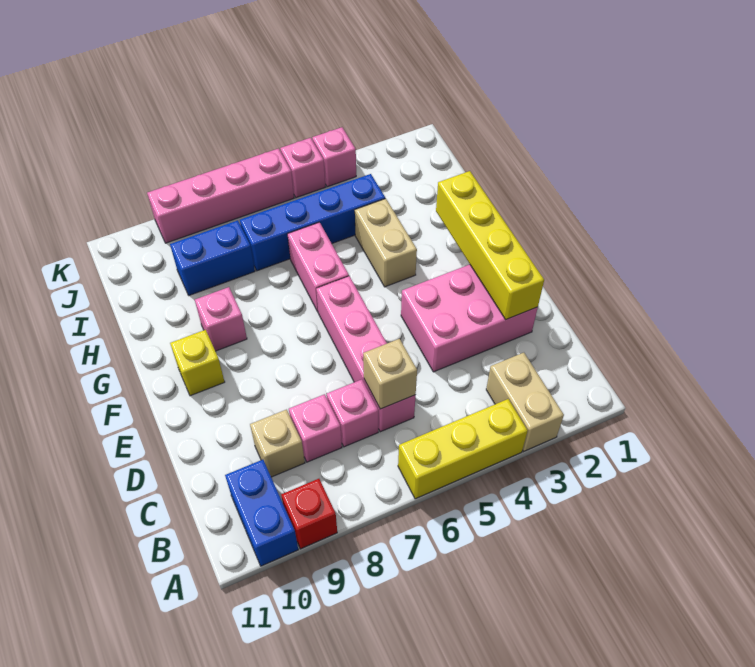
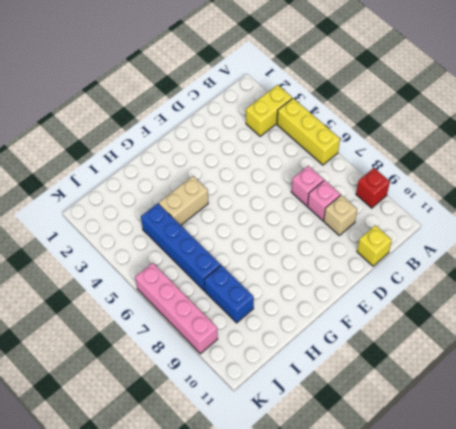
yellow 1x2 brick [246,85,292,136] -> tan 1x2 brick [486,353,564,451]
yellow 1x1 brick [357,225,392,266] -> yellow 1x1 brick moved to [170,330,225,396]
none -> blue 1x2 brick [225,460,298,566]
none -> pink 1x4 brick [316,276,416,432]
none -> pink 2x3 brick [401,265,538,372]

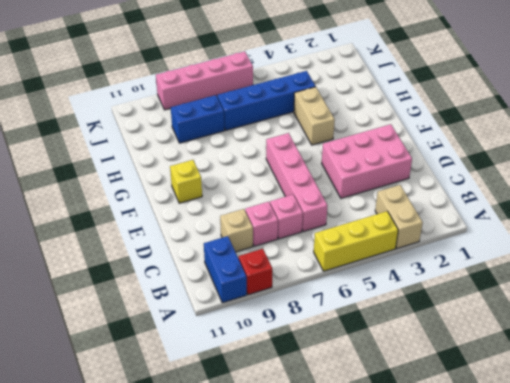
none -> pink 1x2 brick [287,222,349,312]
none -> pink 1x1 brick [195,287,247,351]
none -> pink 1x1 brick [312,127,356,187]

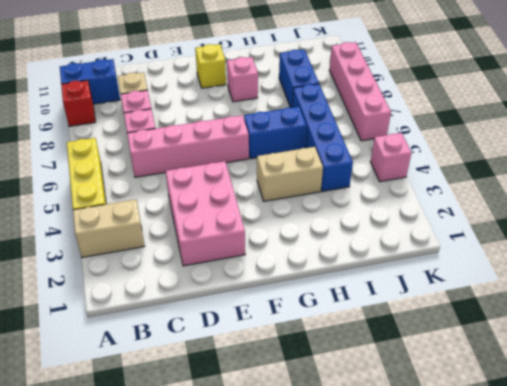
blue 1x2 brick [244,107,307,159] -> pink 1x2 brick [287,222,349,312]
none -> pink 1x1 brick [280,138,325,198]
none -> tan 1x1 brick [363,339,417,409]
none -> yellow 1x4 brick [436,171,544,319]

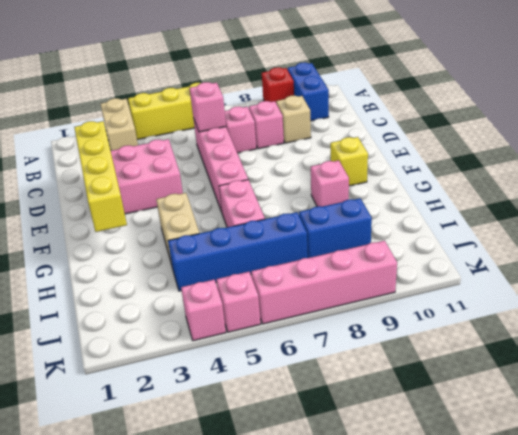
pink 1x1 brick [190,82,226,132] -> tan 1x1 brick [363,339,417,409]

